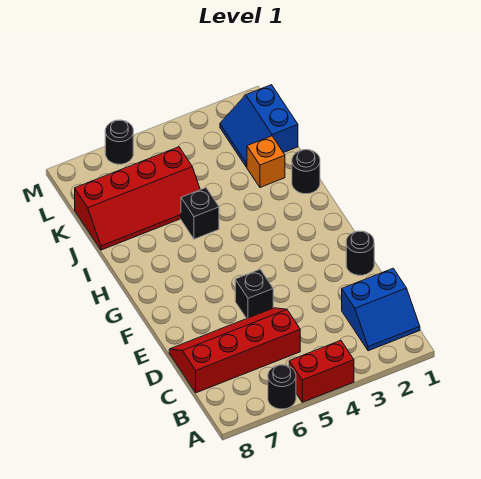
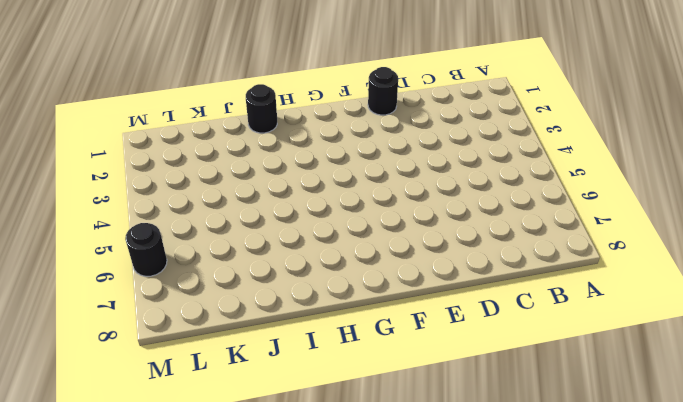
none -> red 1x2 brick [289,340,354,402]
none -> black 1x1 round brick [268,365,296,409]
none -> blue 2x2 slope [342,268,420,351]

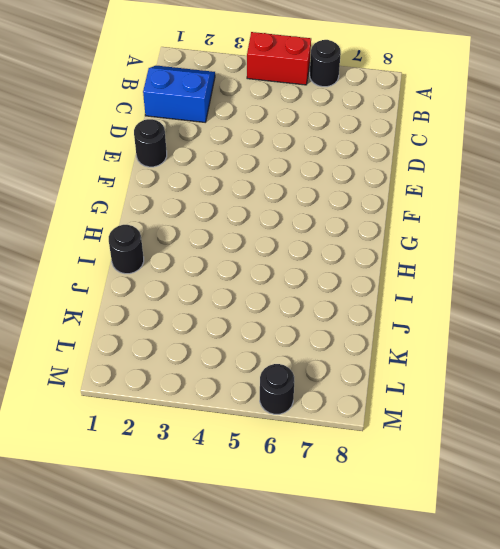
none -> red 2x4 slope [169,308,300,393]
none -> black 1x1 brick [235,269,273,319]
none -> black 1x1 brick [181,188,219,239]

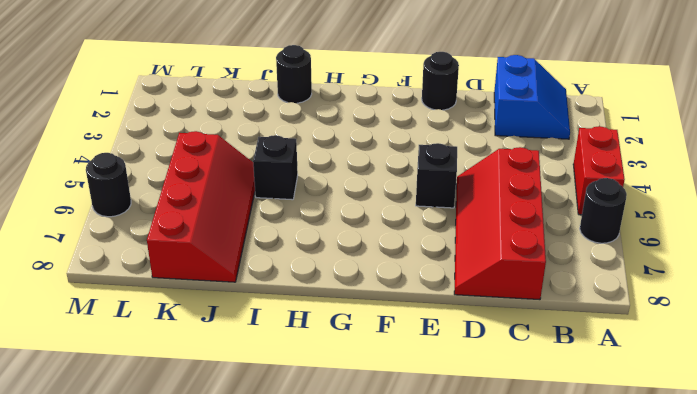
none -> orange 1x1 brick [247,136,285,187]
none -> blue 2x2 slope [220,85,298,167]

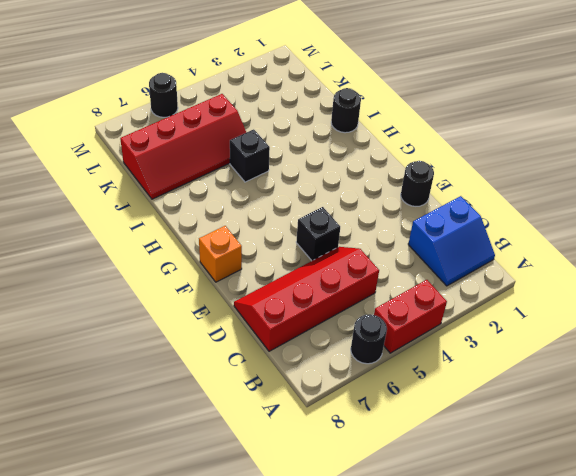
orange 1x1 brick [199,226,242,282] -> orange 1x1 brick moved to [247,136,285,187]
none -> blue 2x2 slope [220,85,298,167]

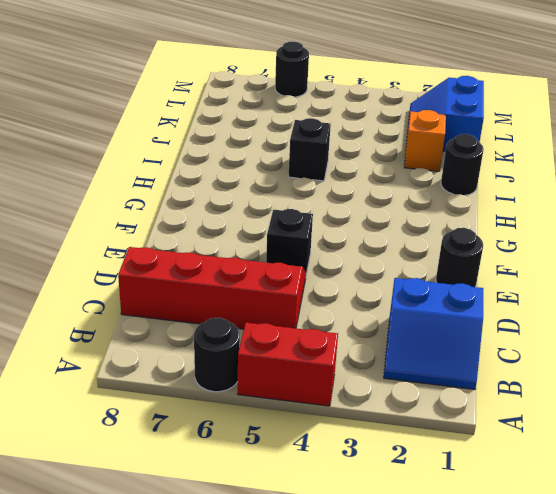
none -> red 2x4 slope [75,147,200,250]

